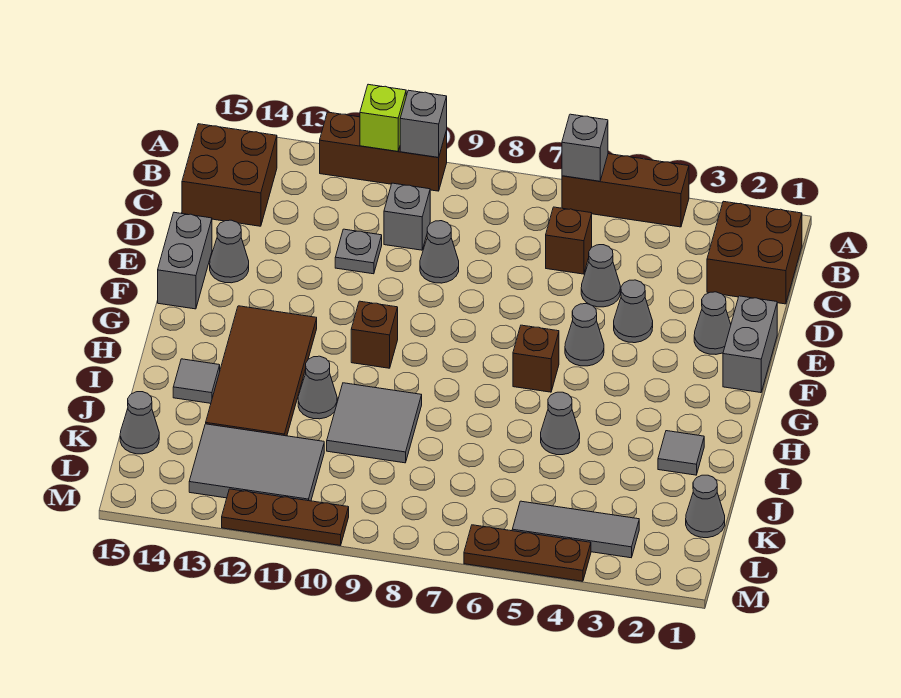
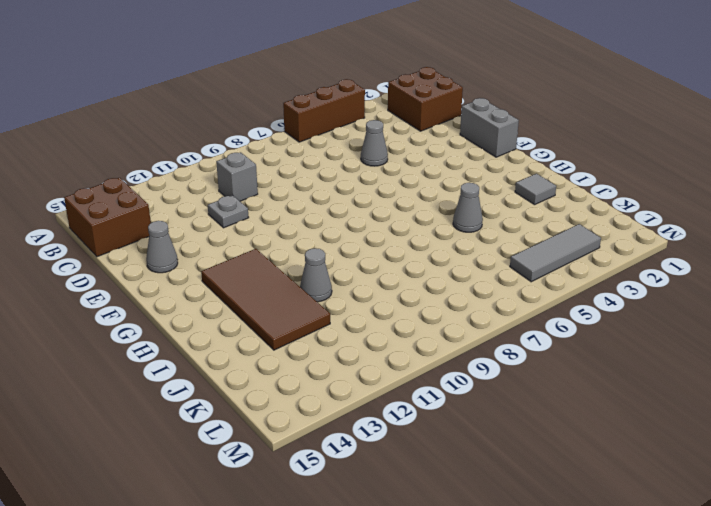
none -> brown 1x3 brick [320,112,447,191]
none -> brown 1x1 brick [546,207,592,274]
none -> grey 1x1 cone [420,221,459,283]
none -> grey 1x1 cone [694,292,731,354]

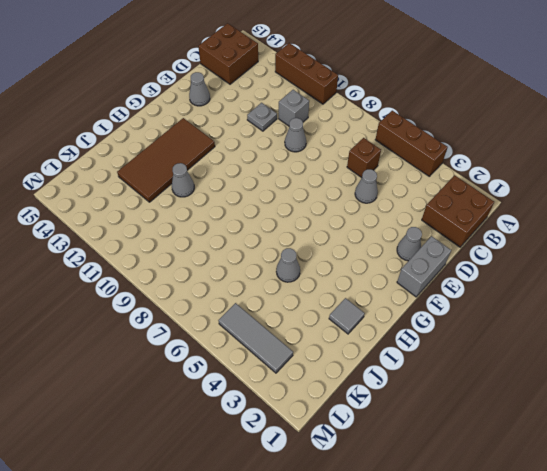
none -> grey 1x1 cone [614,280,653,343]
none -> grey 1x2 brick [158,212,212,309]
none -> grey 1x1 cone [565,304,604,366]
none -> brown 1x1 brick [513,325,559,392]

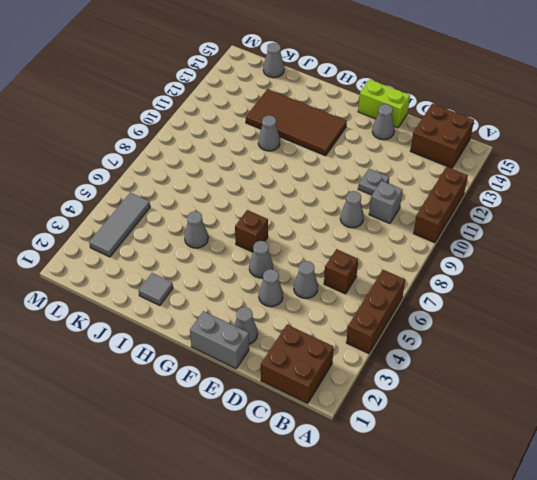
lime 1x2 brick [358,80,410,128] -> grey 1x2 brick [158,212,212,309]
none -> brown 1x1 brick [351,301,398,368]
none -> grey 2x2 tile [327,383,422,463]
none -> grey 1x1 tile [173,359,220,403]
none -> grey 1x1 cone [686,475,725,538]

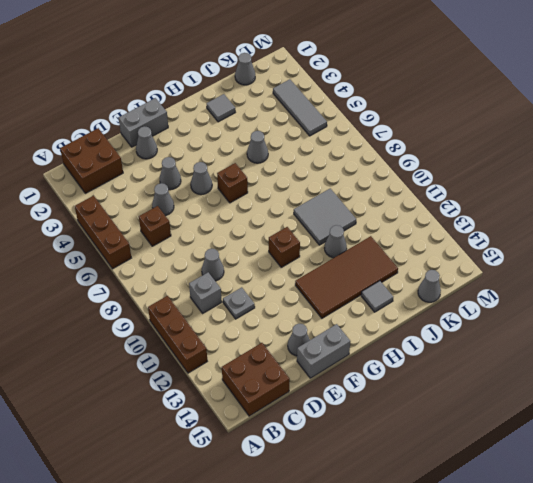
none -> grey 2x3 tile [189,424,324,501]
none -> brown 1x3 plate [464,525,591,581]
none -> brown 1x3 plate [222,489,349,546]
none -> grey 1x1 brick [562,114,608,181]

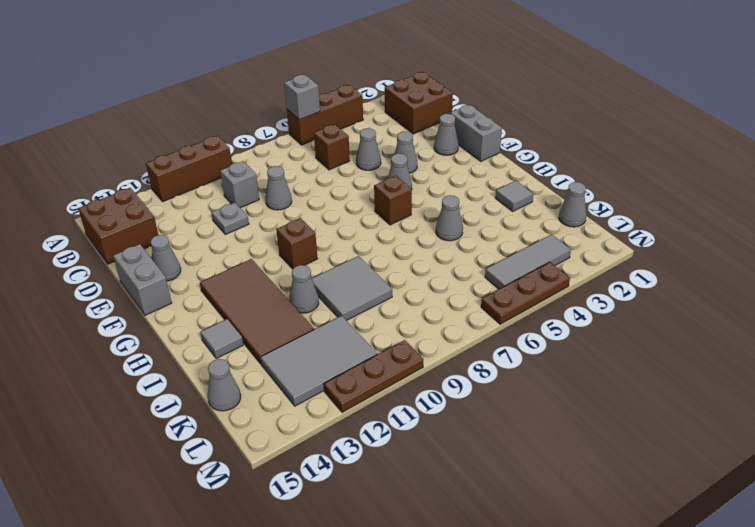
none -> grey 1x1 brick [400,90,447,158]
none -> lime 1x1 brick [360,84,406,151]

